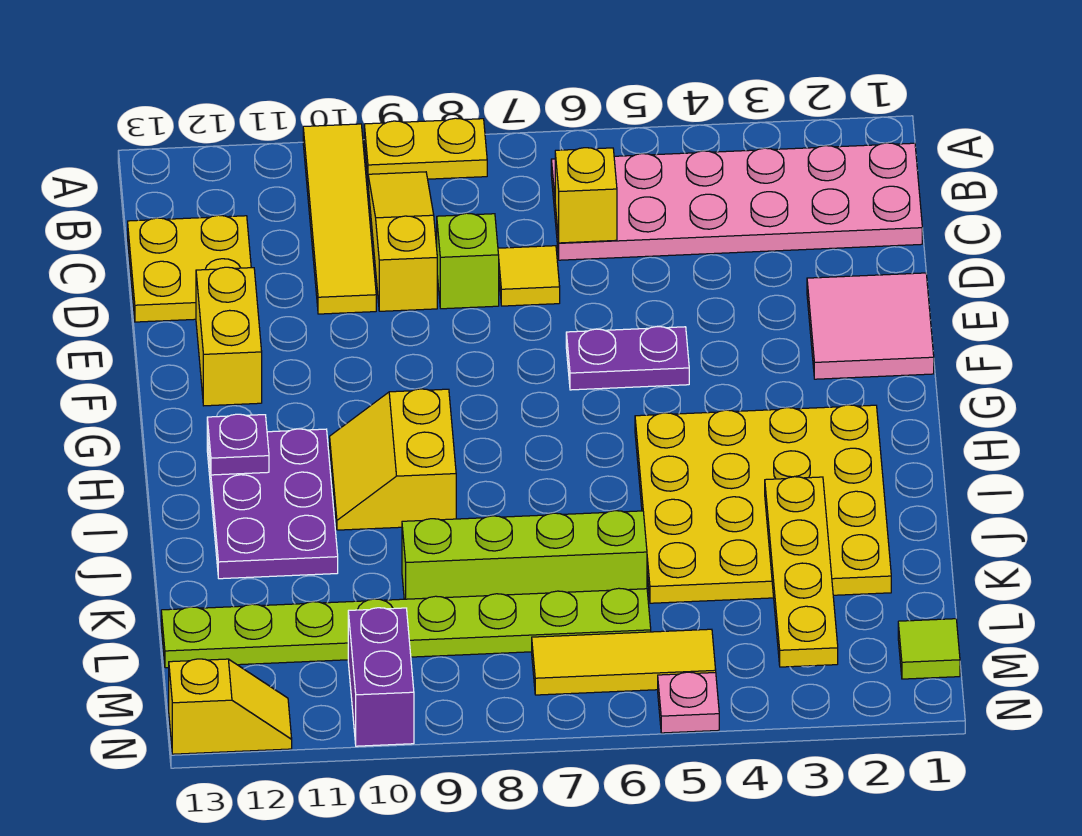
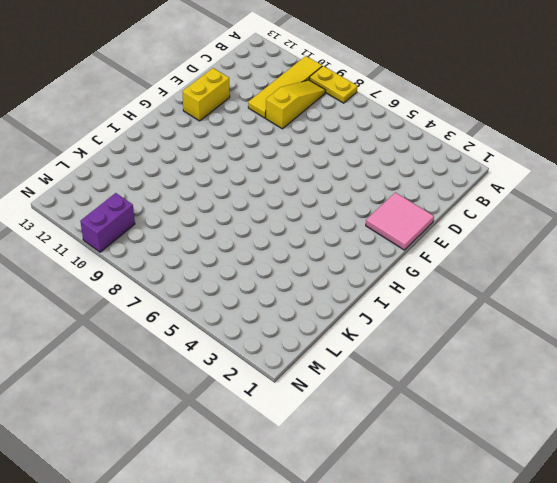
none -> pink 2x6 plate [551,143,922,260]
none -> yellow 2x2 plate [128,215,251,322]
none -> yellow 1x1 tile [498,246,560,306]

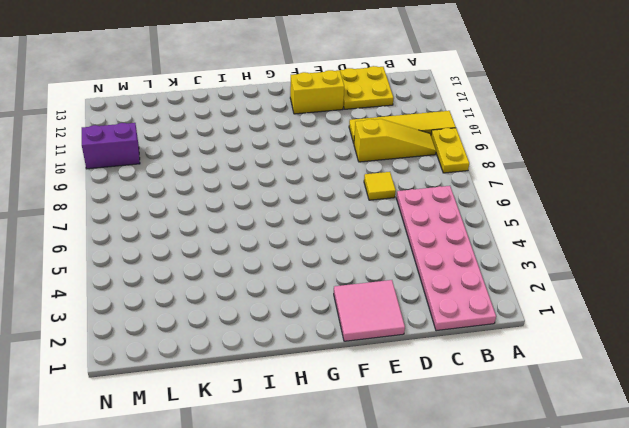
none -> lime 1x1 brick [437,213,499,309]
none -> purple 1x2 plate [566,326,689,390]
none -> yellow 4x4 plate [635,405,891,603]

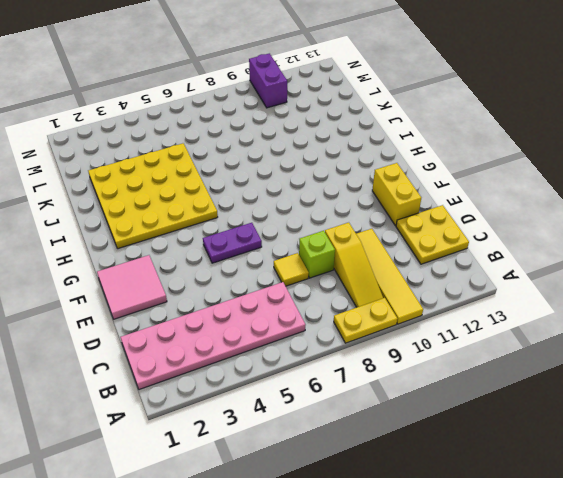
none -> yellow 2x2 slope [330,389,456,530]
none -> purple 2x3 plate [207,429,338,579]
none -> lime 1x4 brick [402,511,647,599]

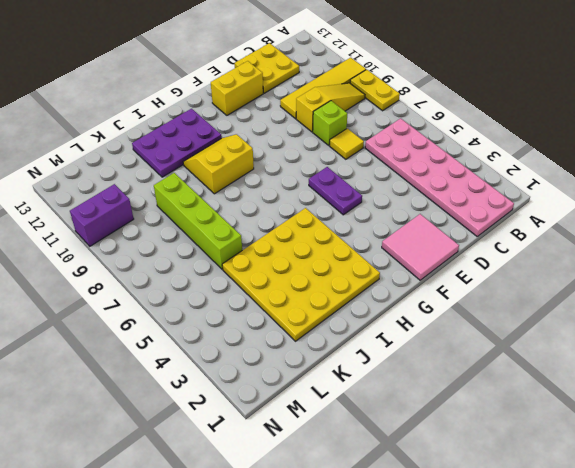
none -> lime 1x8 plate [161,588,651,668]
none -> lime 1x1 tile [898,619,960,679]
none -> yellow 1x3 tile [532,629,716,695]

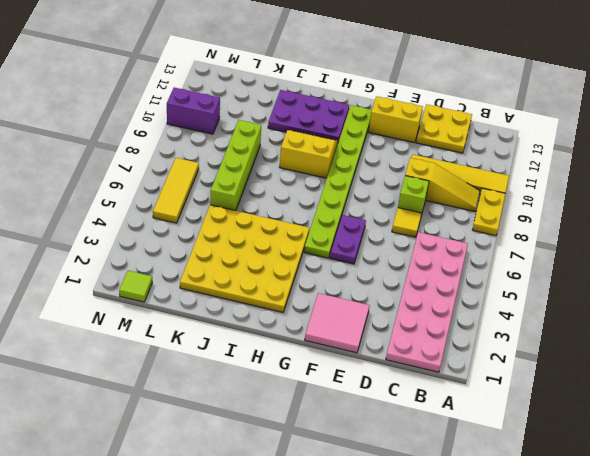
lime 1x8 plate [304,105,372,258] -> lime 1x8 plate moved to [161,588,651,668]
none -> pink 1x1 plate [658,672,719,733]
none -> yellow 1x2 slope [169,659,292,754]
none -> yellow 1x1 brick [555,148,617,243]

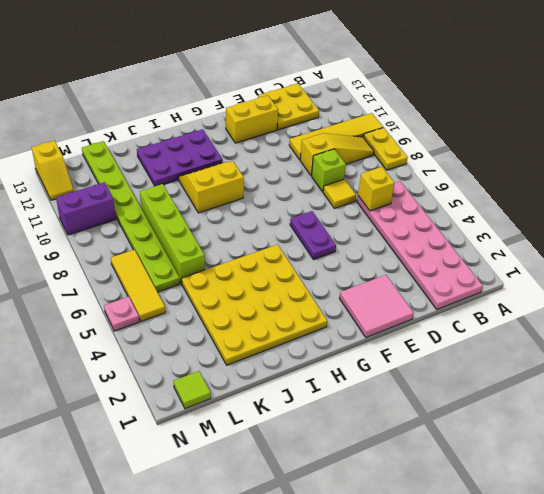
none -> purple 1x1 plate [207,414,269,475]
none -> yellow 1x4 plate [765,477,838,667]

